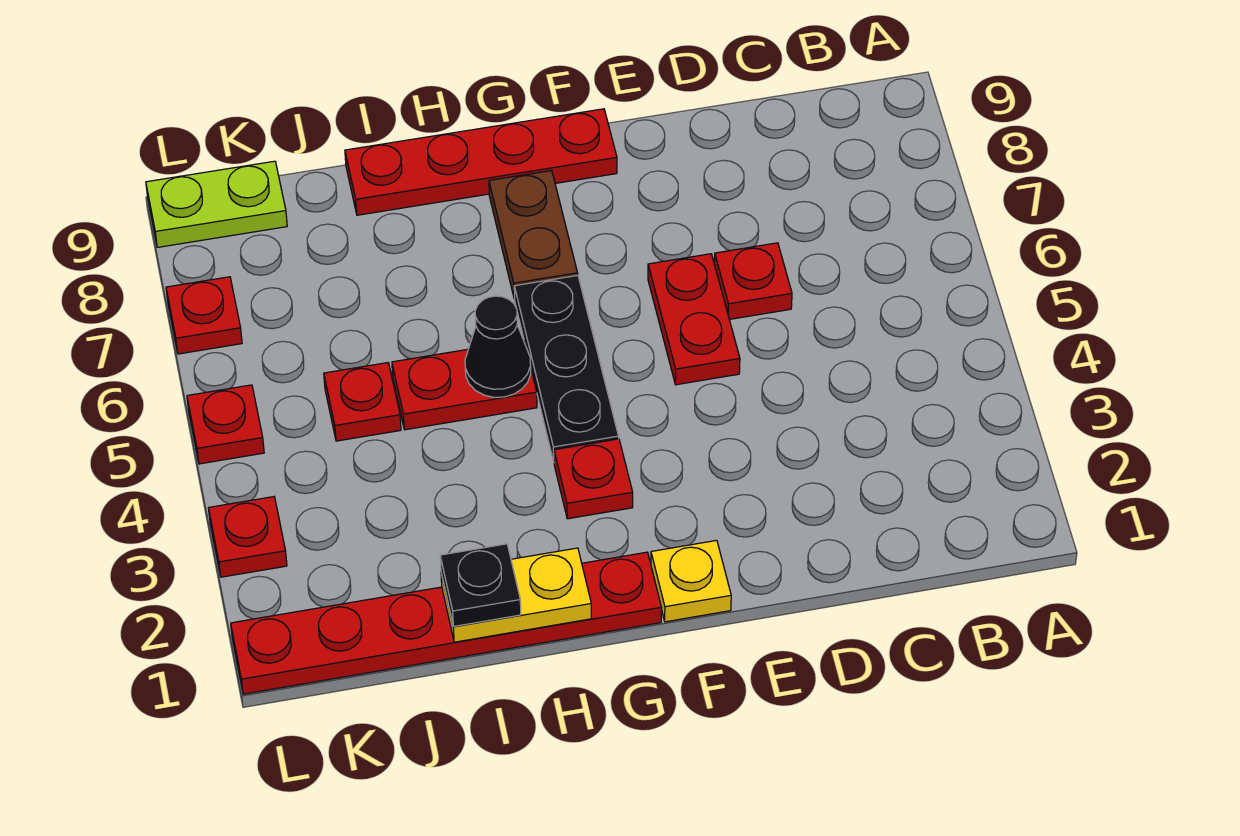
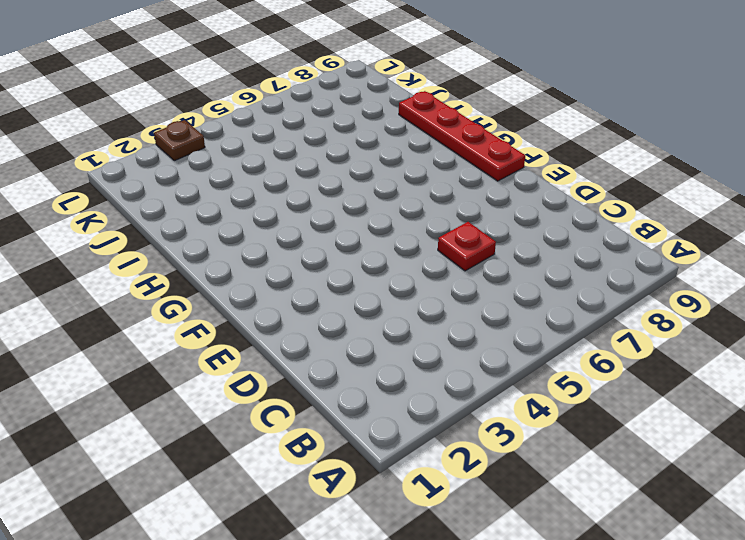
brown 1x1 plate [154,120,205,161] -> red 1x1 plate [208,497,287,577]
none -> red 1x2 plate [648,254,740,385]
none -> yellow 1x1 plate [651,540,731,622]
none -> red 1x6 plate [231,552,662,694]

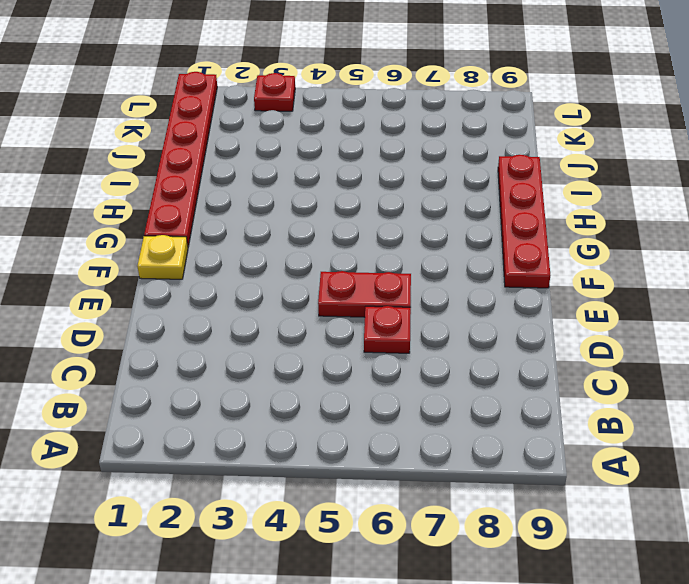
none -> red 1x1 plate [554,439,633,519]
none -> black 1x3 plate [514,275,619,462]
none -> brown 1x2 plate [489,171,578,299]

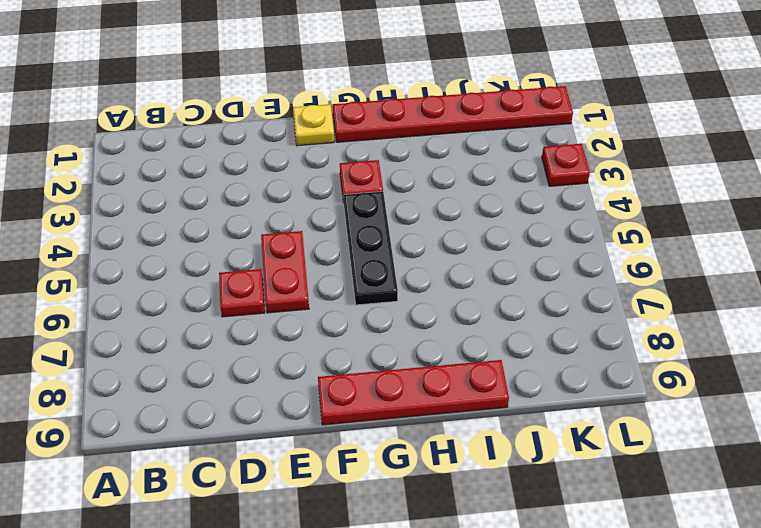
none -> brown 1x2 plate [489,171,578,299]
none -> red 1x2 plate [392,349,537,430]
none -> red 1x1 plate [324,363,401,441]

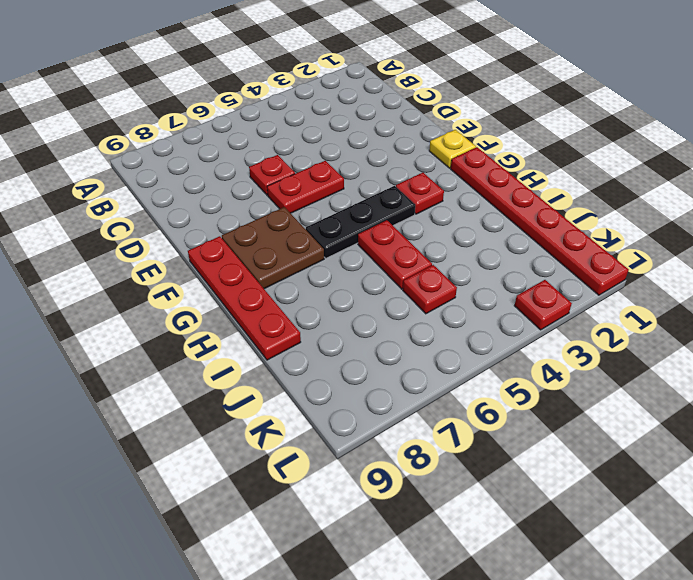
brown 2x2 plate [222,207,324,289] -> brown 1x2 plate [489,171,578,299]
none -> lime 1x2 plate [146,161,287,247]
none -> red 1x1 plate [187,385,264,464]
none -> red 1x1 plate [166,277,242,354]

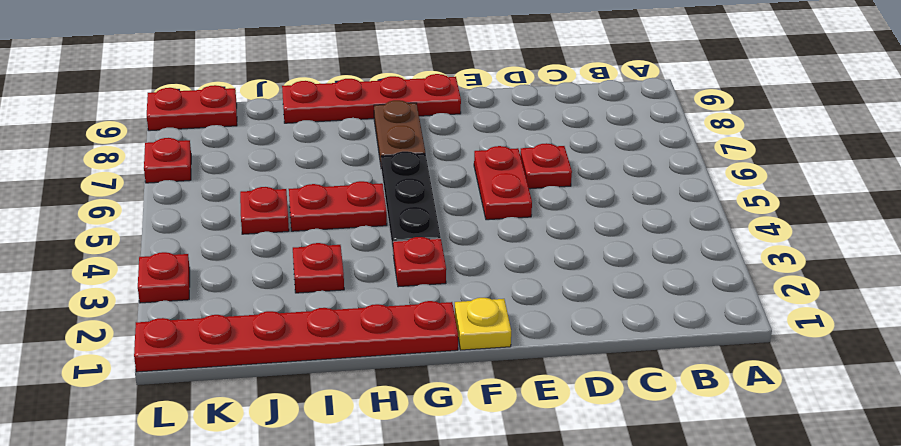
red 1x1 plate [293,243,344,293] -> red 1x1 plate moved to [187,385,264,464]
red 1x2 plate [147,85,237,131] -> lime 1x2 plate [146,161,287,247]
none -> yellow 1x2 plate [441,548,591,642]
none -> black 1x1 cone [465,296,531,397]
none -> black 1x1 plate [440,544,521,627]

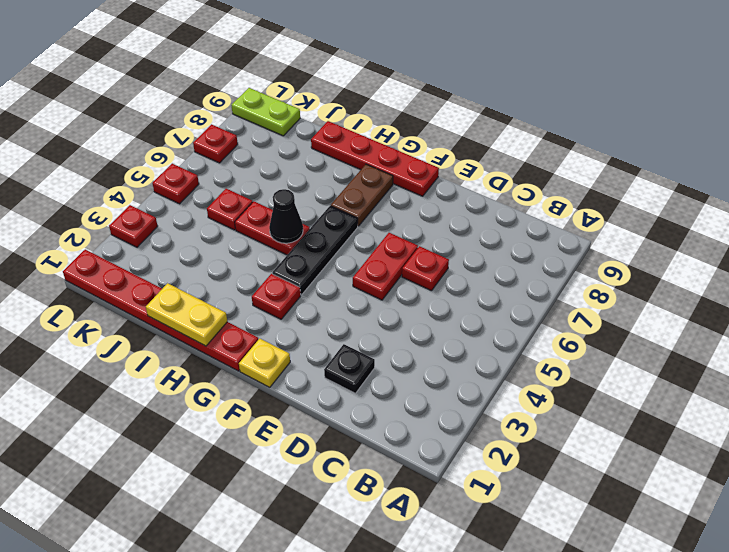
black 1x1 plate [324,344,375,393] -> black 1x1 plate moved to [440,544,521,627]

